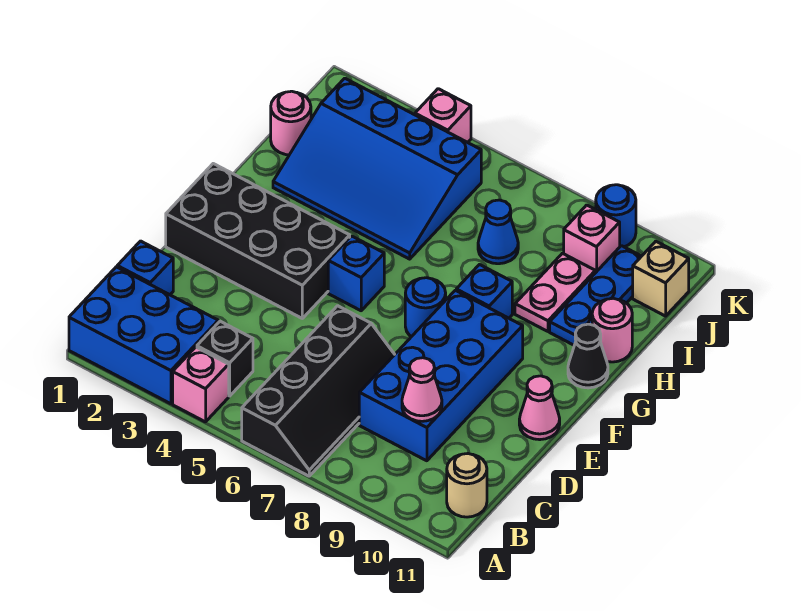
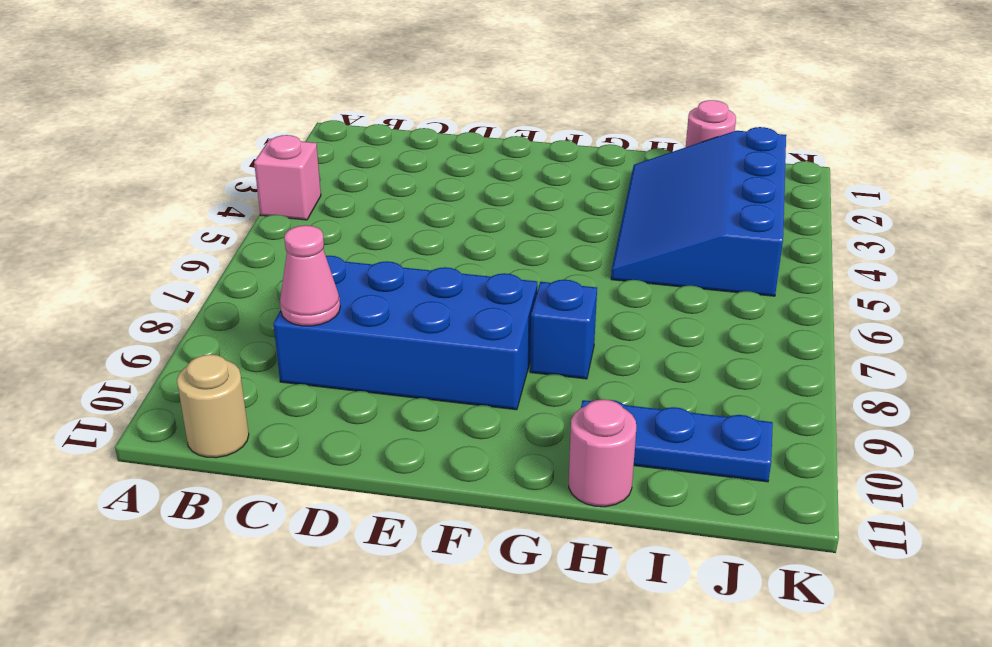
none -> blue 2x3 brick [69,267,218,404]
none -> black 2x4 slope [242,306,395,476]
none -> black 1x1 brick [197,321,253,396]

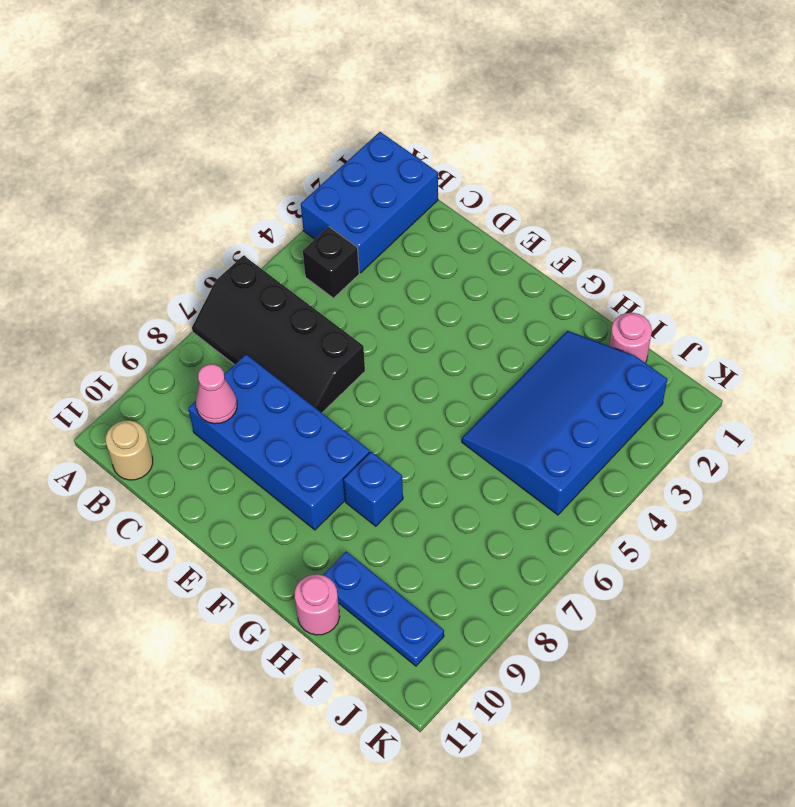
none -> pink 1x1 brick [173,347,229,422]
none -> blue 1x1 brick [117,241,173,295]
none -> black 2x4 brick [166,164,350,318]

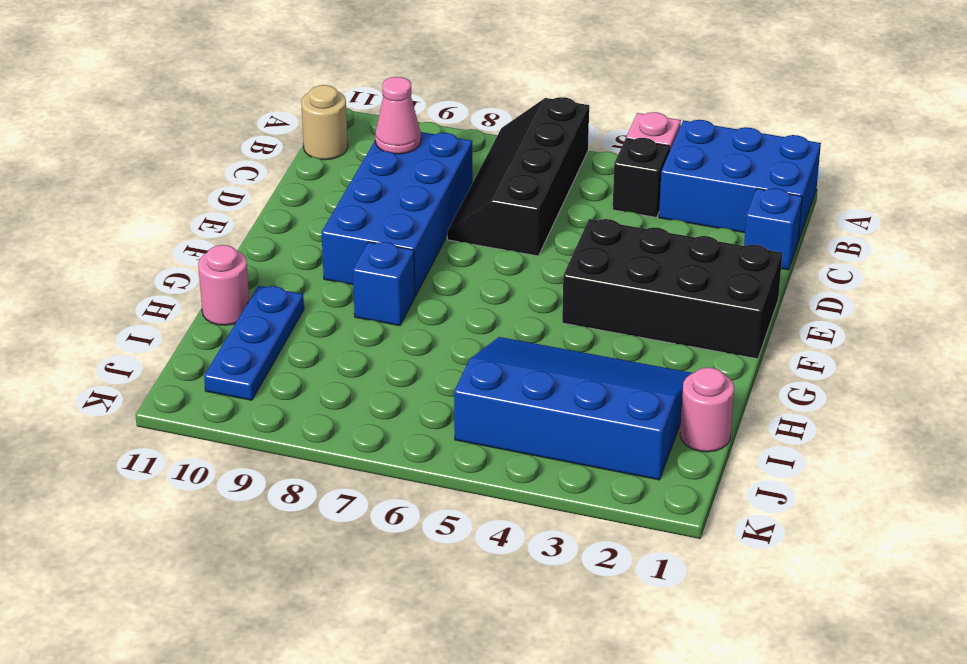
none -> pink 1x1 cone [519,376,560,440]
none -> blue 1x1 brick [328,236,384,311]
none -> blue 1x1 round brick [405,278,446,337]

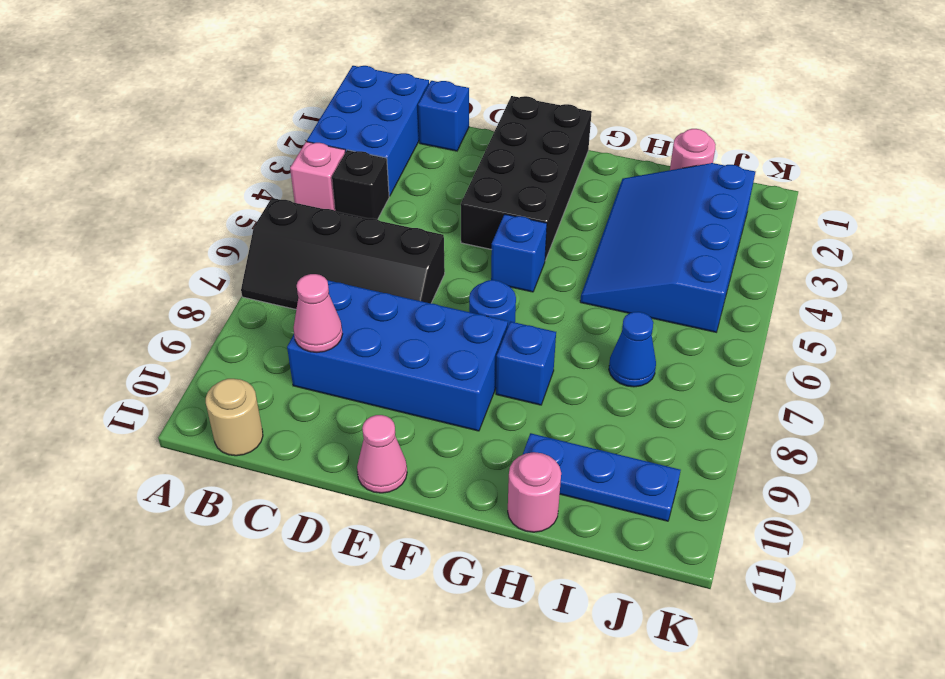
none -> black 1x1 cone [568,324,608,388]
none -> pink 1x2 plate [515,253,595,331]
none -> pink 1x1 brick [564,205,620,273]

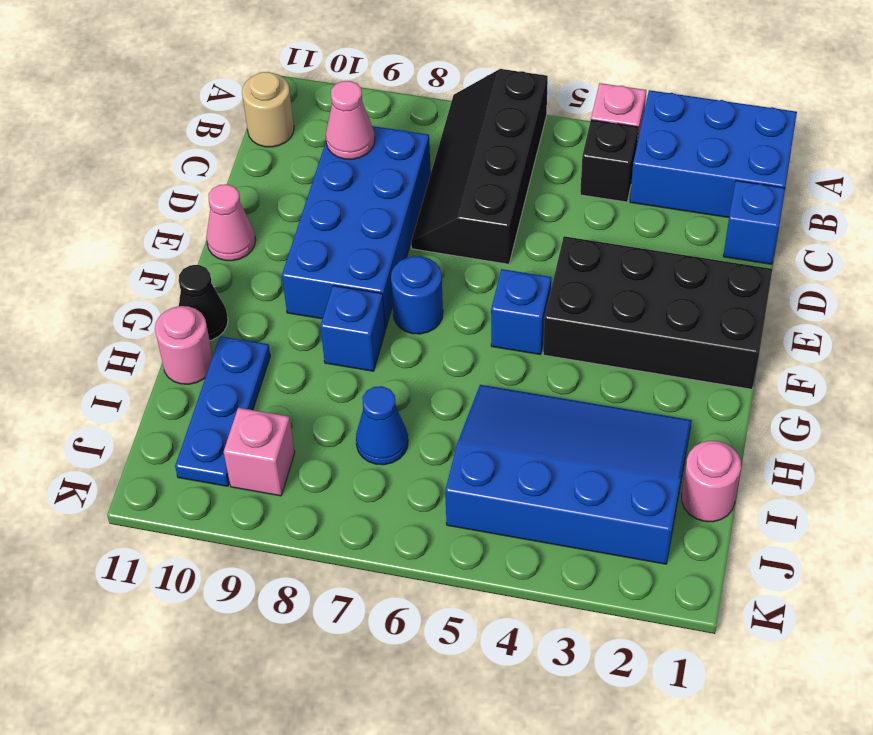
none -> pink 1x2 plate [515,253,595,331]
none -> tan 1x1 brick [633,241,689,316]
none -> pink 1x1 brick [415,89,471,142]

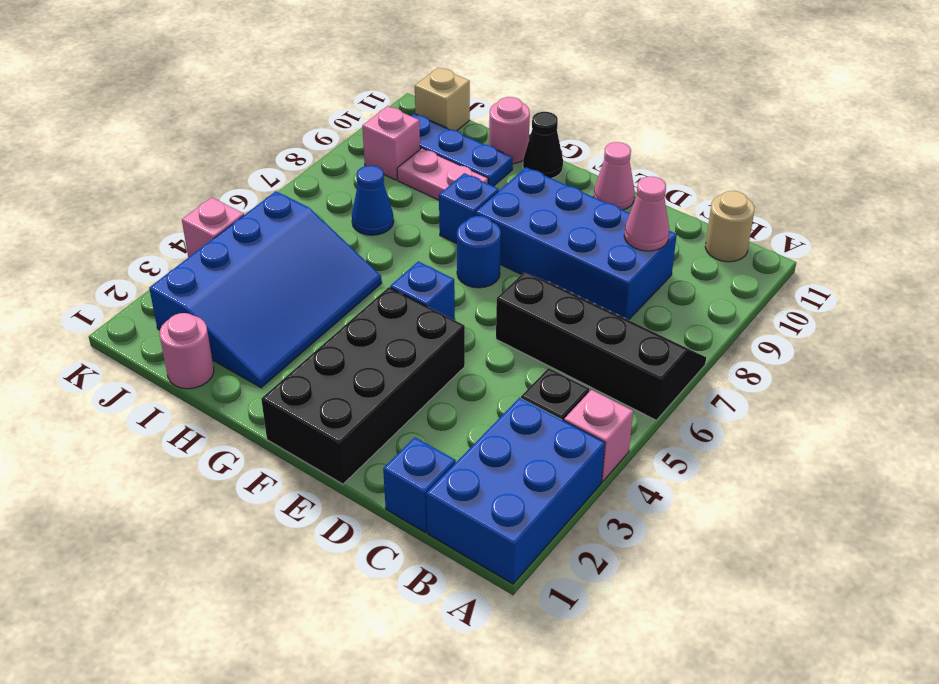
none -> blue 1x1 round brick [596,185,636,247]

